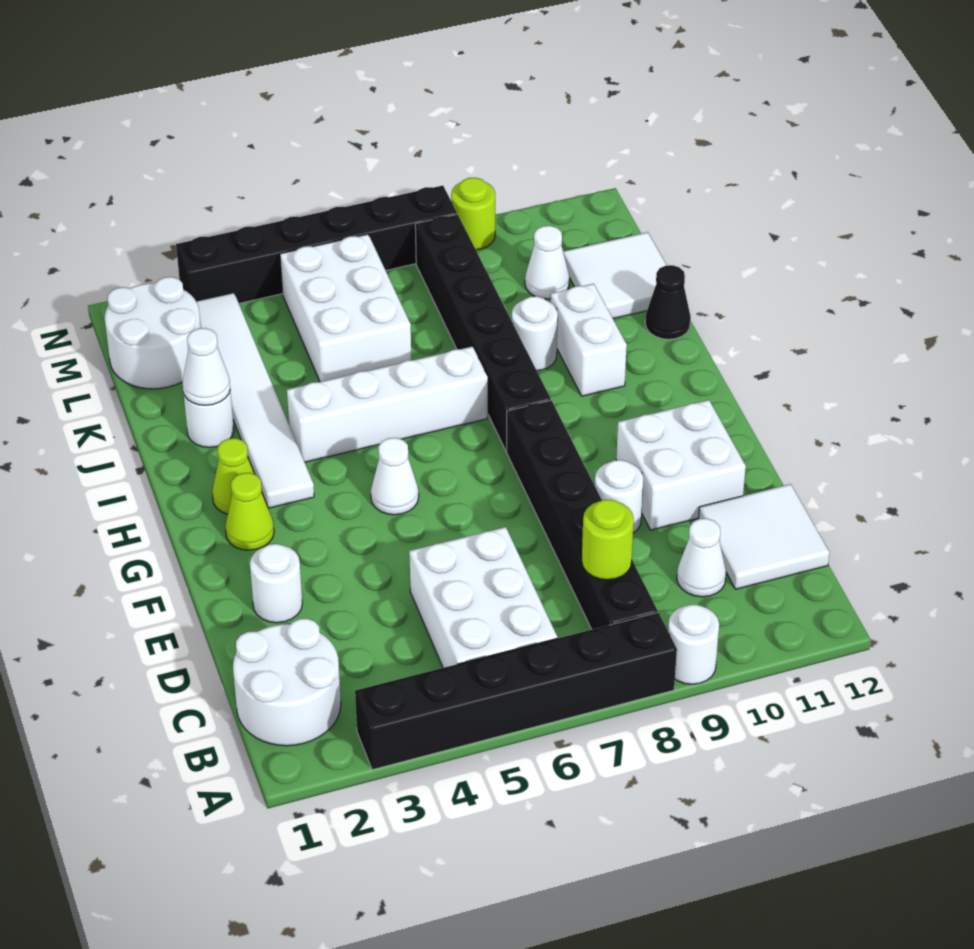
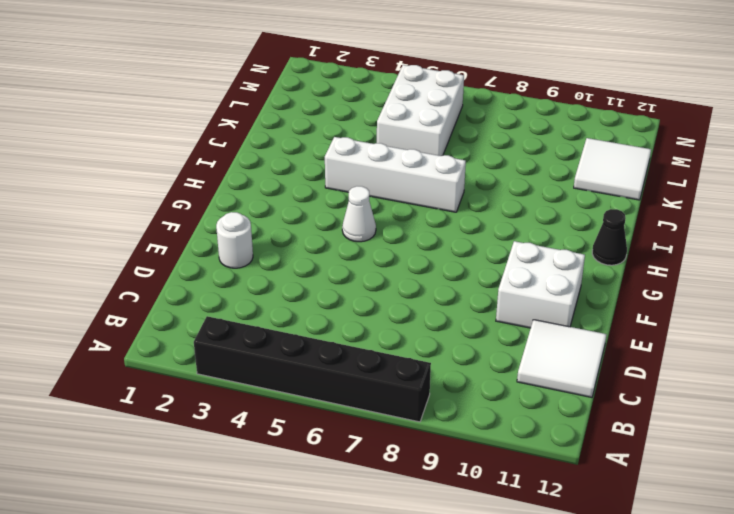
black 1x1 cone [592,209,627,265] -> black 1x1 cone moved to [645,265,691,339]
none -> white 1x1 round brick [668,605,719,684]
none -> white 2x2 round brick [233,619,341,746]
none -> white 2x3 brick [409,527,557,668]

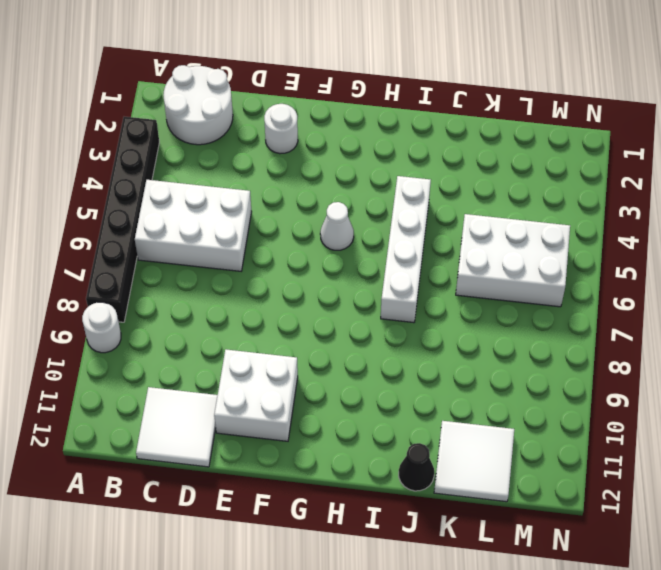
none -> black 1x6 brick [507,400,658,629]
none -> white 1x1 cone [677,518,726,597]
none -> white 1x1 round brick [595,460,643,533]

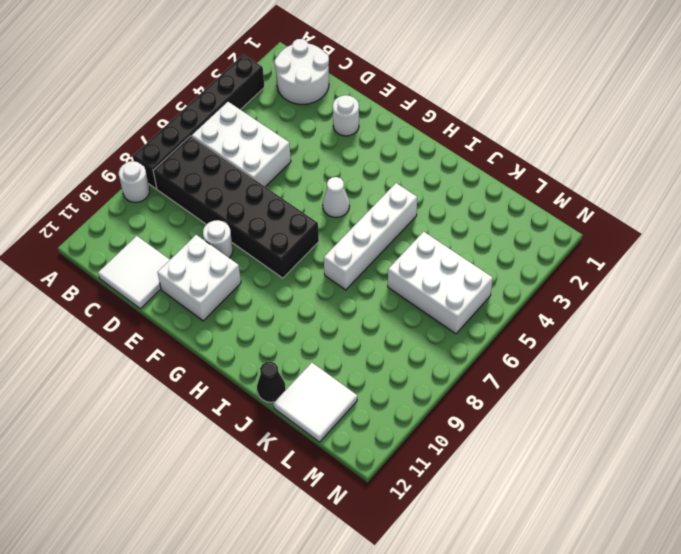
black 2x6 brick [153,136,319,278] -> black 1x6 brick [507,400,658,629]
none -> white 1x1 cone [677,518,726,597]
none -> lime 1x1 cone [225,473,274,550]
none -> lime 1x1 cone [212,438,254,514]

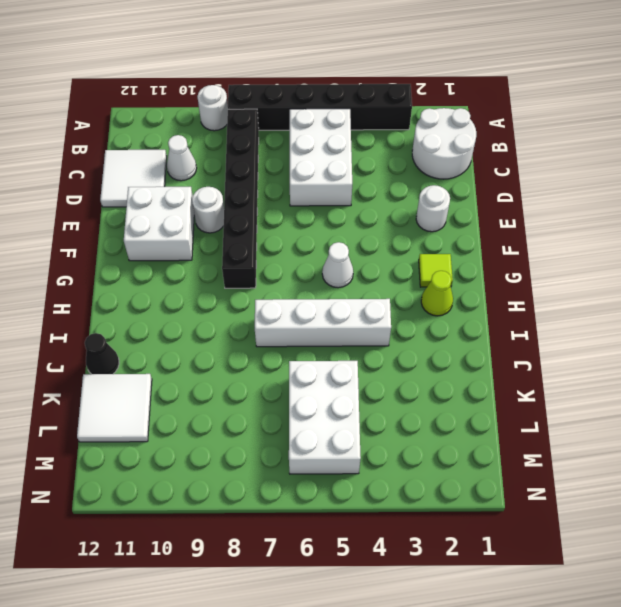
lime 1x1 tile [419,254,453,287] -> lime 1x1 cone [225,473,274,550]
none -> white 1x6 tile [196,293,314,508]
none -> black 1x6 brick [415,214,551,451]
none -> white 1x2 brick [551,284,627,396]

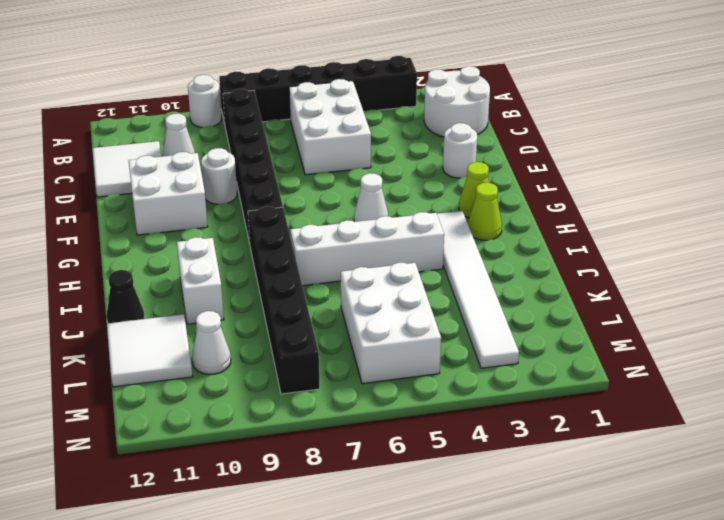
none -> white 1x1 round brick [183,390,234,448]
none -> white 1x1 round brick [512,296,558,371]
none -> white 2x2 round brick [105,277,201,389]

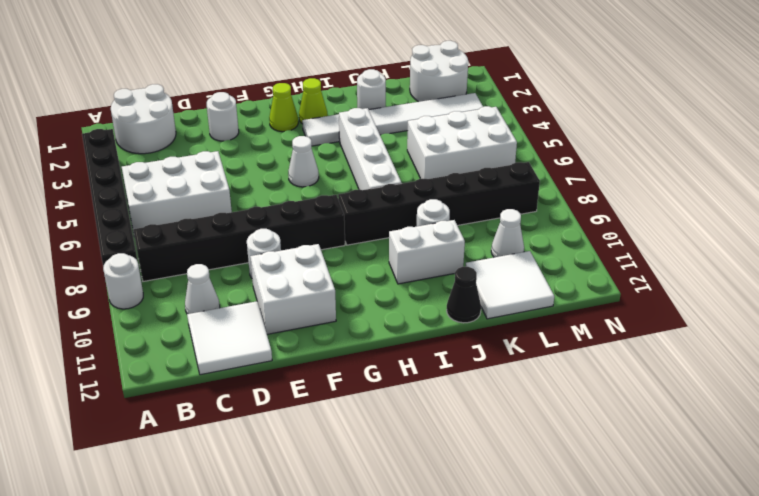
none -> black 1x6 brick [176,186,457,303]
none -> lime 1x1 round brick [451,178,495,250]
none -> lime 1x1 round brick [582,499,634,580]

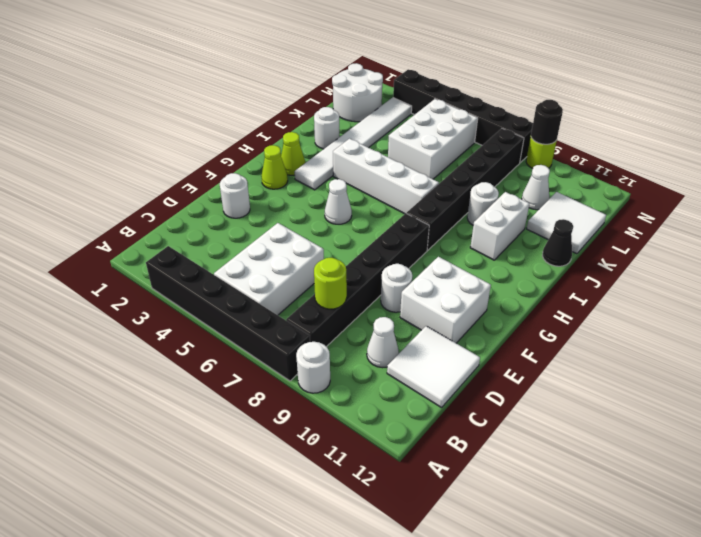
black 1x1 round brick [531,100,563,144] -> none
none -> white 2x2 round brick [233,619,341,746]
none -> white 1x1 cone [182,328,230,405]

